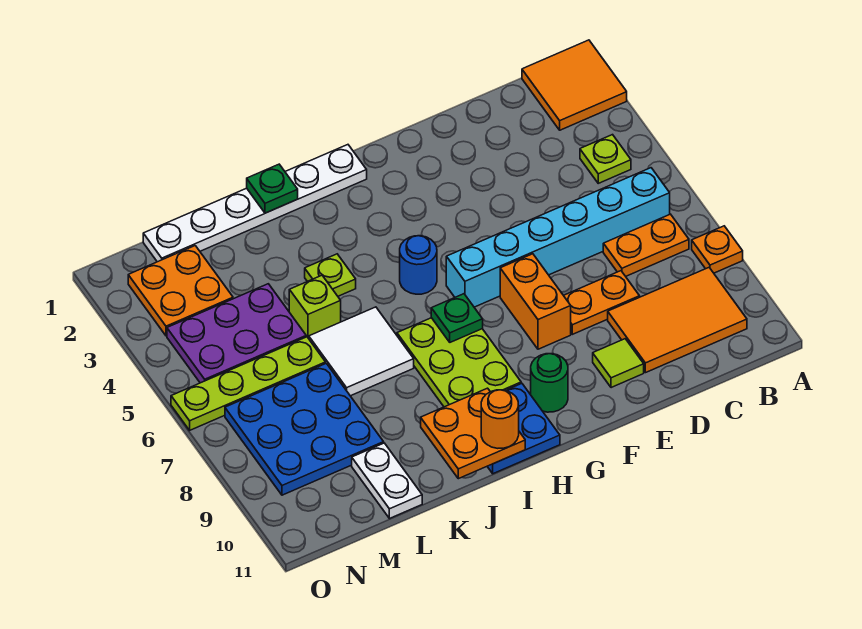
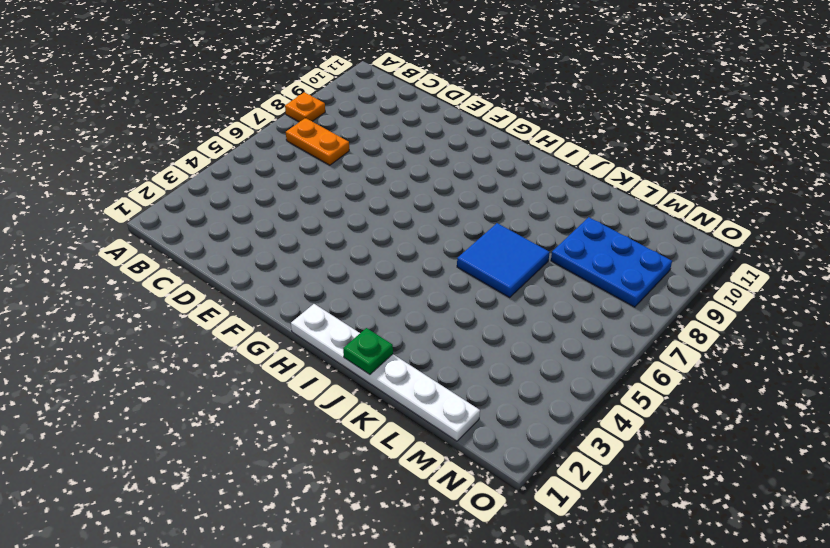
blue 2x2 tile [457,223,550,297] -> white 2x2 tile [309,307,414,396]
blue 2x3 plate [551,217,672,307] -> blue 3x3 plate [225,363,384,495]
none -> orange 2x2 tile [522,40,627,130]
none -> lime 1x1 plate [580,135,631,183]
none -> cyan 1x6 brick [446,168,670,307]

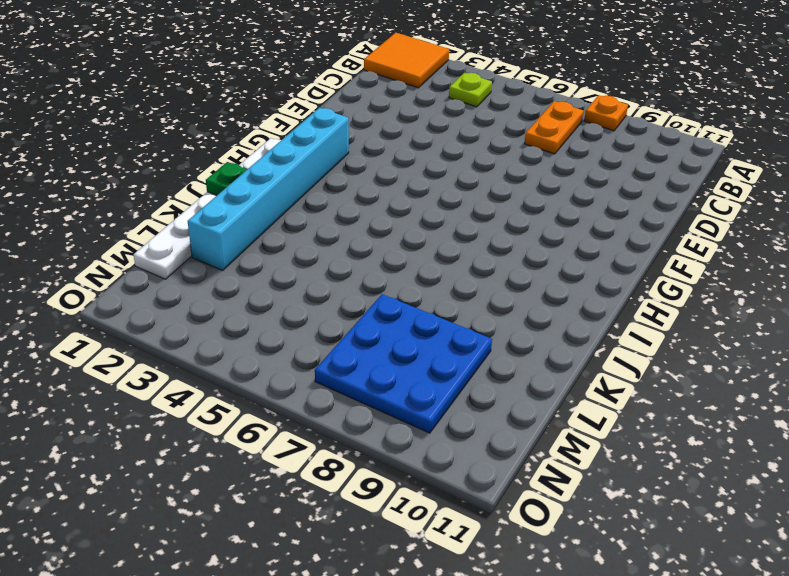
cyan 1x6 brick [188,108,349,270] -> cyan 1x6 brick moved to [446,168,670,307]
none -> orange 2x3 tile [608,268,747,373]
none -> orange 1x2 plate [564,271,640,334]
none -> lime 1x1 tile [593,339,644,388]

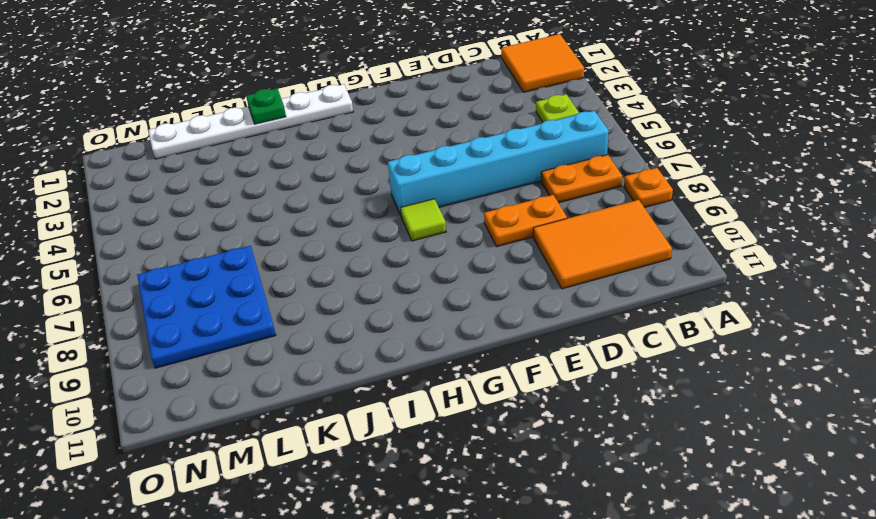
lime 1x1 tile [401,199,446,241] -> lime 1x1 tile moved to [593,339,644,388]
none -> orange 1x2 brick [500,254,571,349]
none -> green 1x1 round brick [531,354,568,412]
none -> blue 1x1 round brick [400,236,437,294]

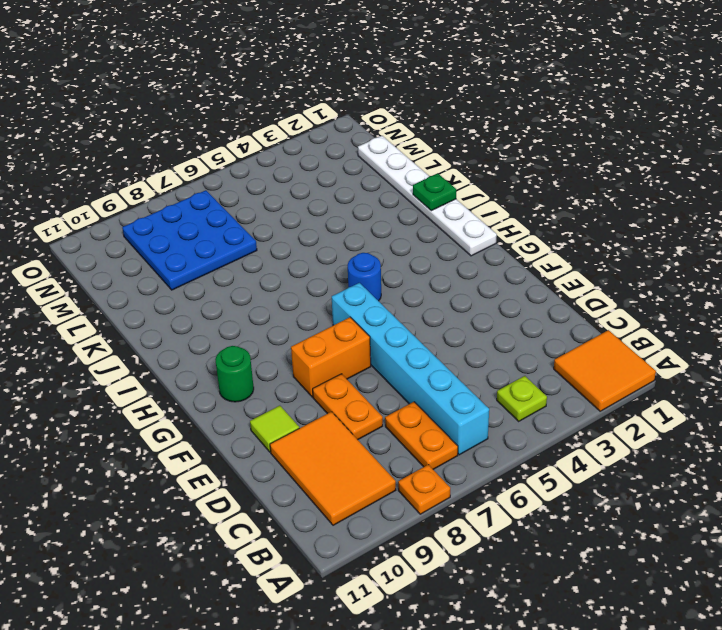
none -> lime 2x3 plate [397,318,521,407]
none -> blue 2x2 plate [487,383,560,474]
none -> lime 1x1 plate [305,254,356,296]

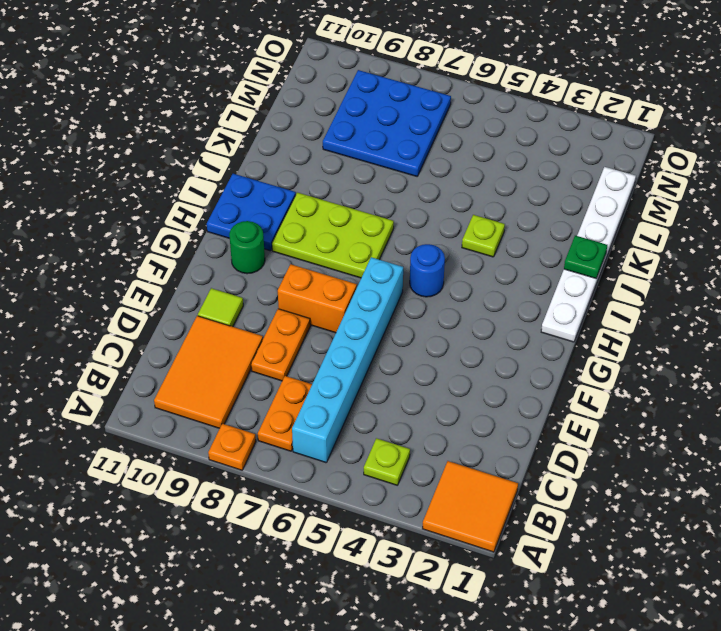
none -> white 2x2 tile [309,307,414,396]
none -> lime 1x1 brick [289,275,341,338]
none -> purple 2x3 plate [167,284,306,383]

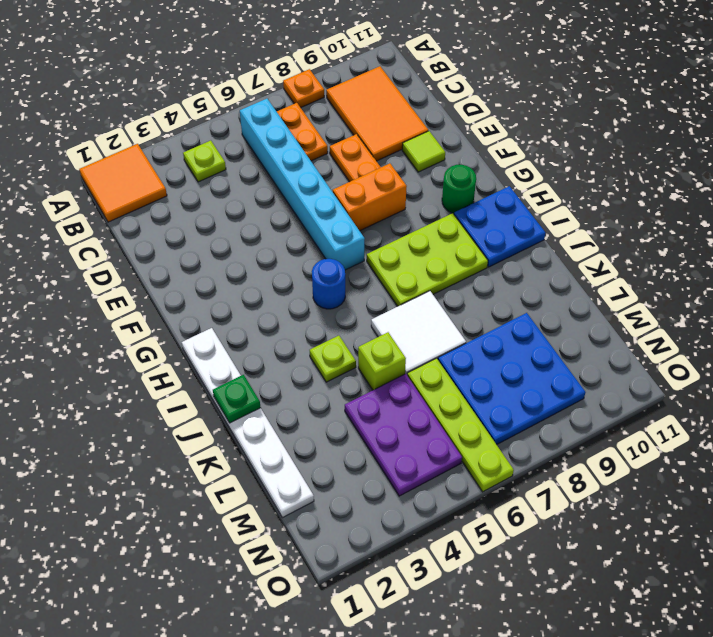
none -> white 1x2 plate [352,443,422,519]
none -> orange 2x2 plate [128,246,233,336]
none -> green 1x1 plate [431,294,483,342]

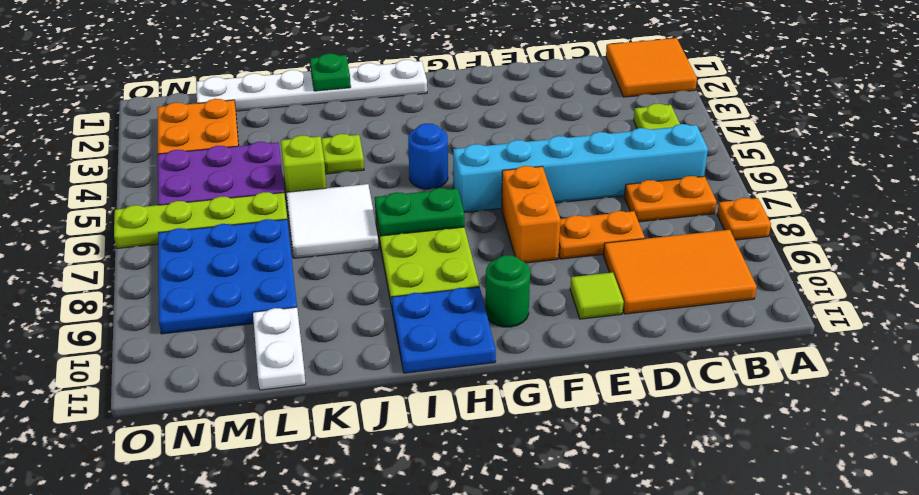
green 1x2 plate [375,188,465,236] -> green 1x1 plate [431,294,483,342]
none -> orange 2x2 plate [421,388,525,479]
none -> orange 1x1 round brick [481,390,519,448]

